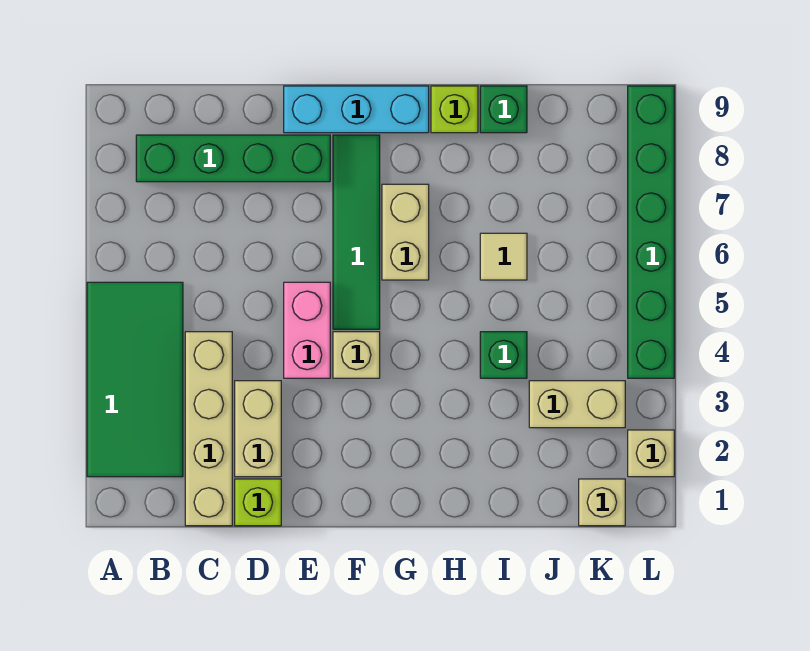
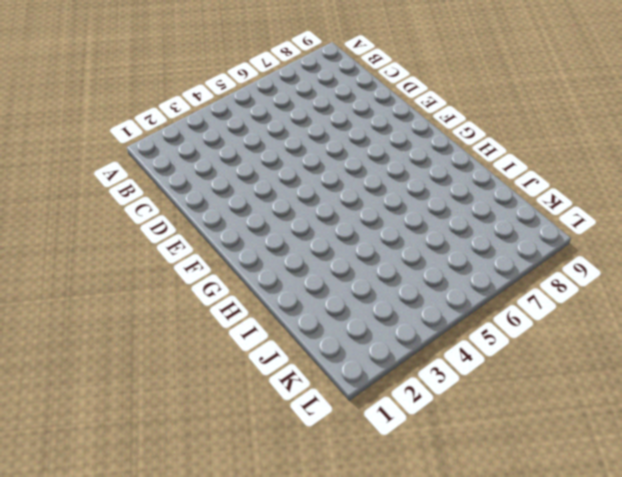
none -> green 2x4 tile [87,282,183,477]
none -> green 1x4 brick [136,135,330,182]
none -> tan 1x4 brick [185,332,232,526]

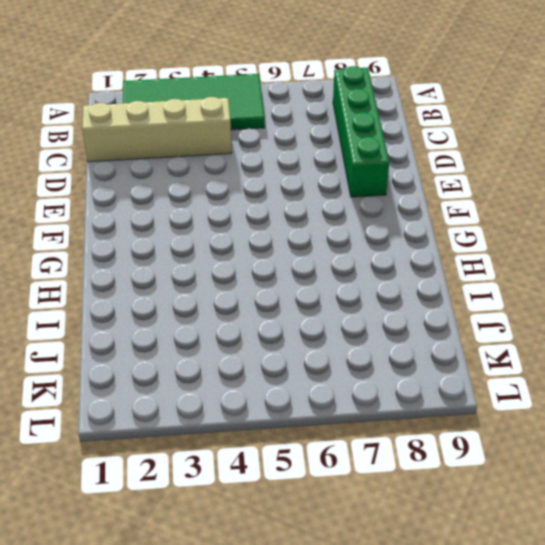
none -> lime 1x1 brick [235,479,281,526]
none -> tan 1x2 brick [235,381,281,477]
none -> pink 1x2 brick [284,282,330,378]

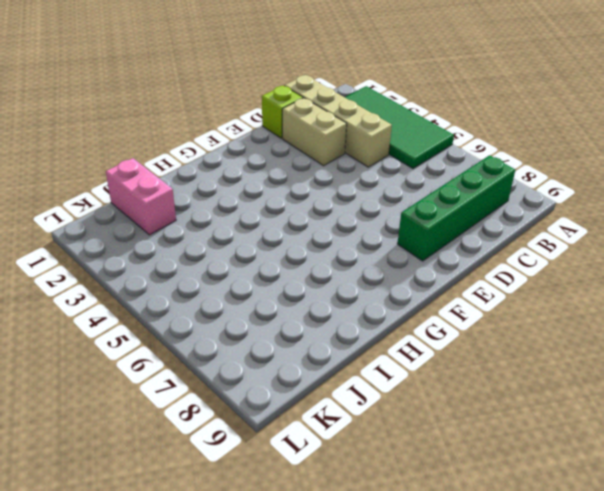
pink 1x2 brick [106,158,176,235] -> pink 1x2 brick moved to [284,282,330,378]
none -> cyan 1x3 brick [284,86,429,133]
none -> tan 1x1 brick [333,332,380,378]
none -> green 1x4 tile [333,135,380,329]

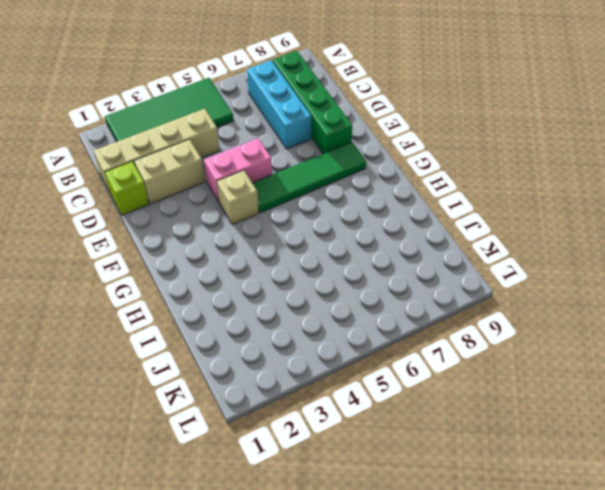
cyan 1x3 brick [247,60,311,149] -> cyan 1x3 brick moved to [284,86,429,133]
none -> tan 1x2 brick [382,184,429,280]
none -> lime 1x1 brick [431,86,478,133]
none -> green 1x1 brick [480,332,527,378]

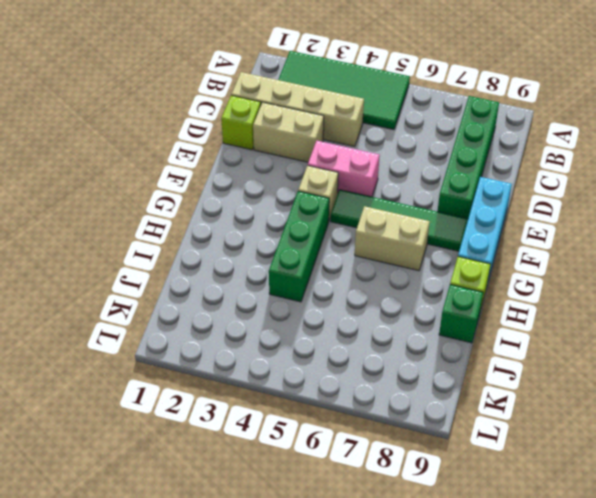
green 1x3 brick [269,191,329,302] -> green 1x1 brick [480,332,527,378]
none -> tan 1x1 tile [480,233,527,280]
none -> tan 1x2 brick [529,381,625,428]
none -> tan 1x1 brick [579,479,625,526]

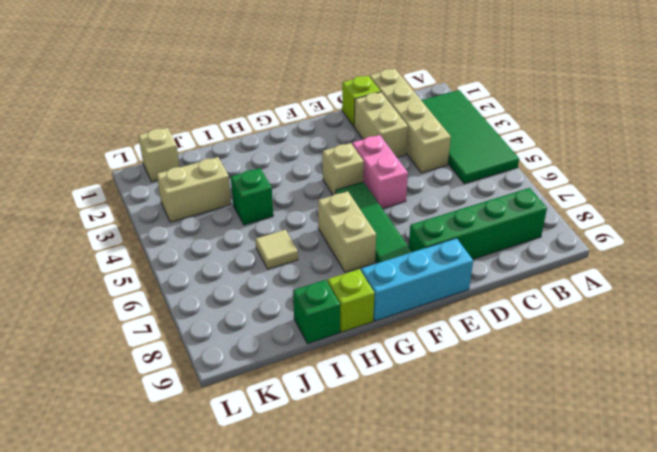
none -> tan 1x1 brick [628,430,674,477]
none -> green 1x6 brick [628,86,674,378]

